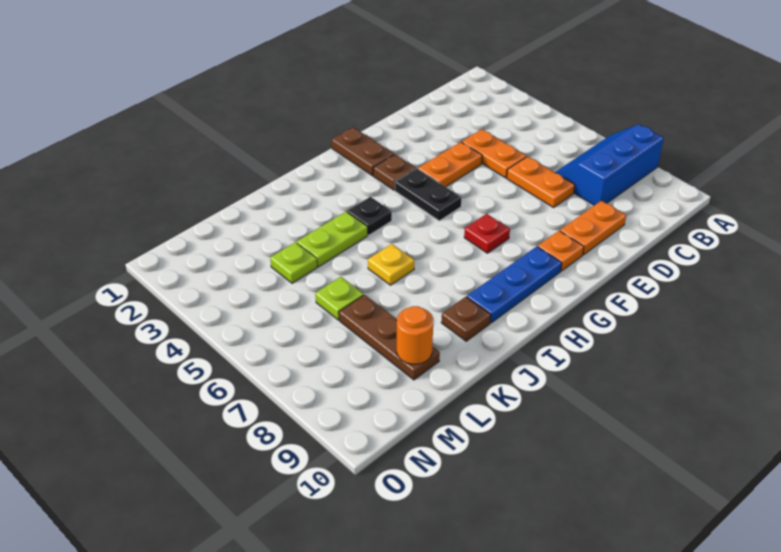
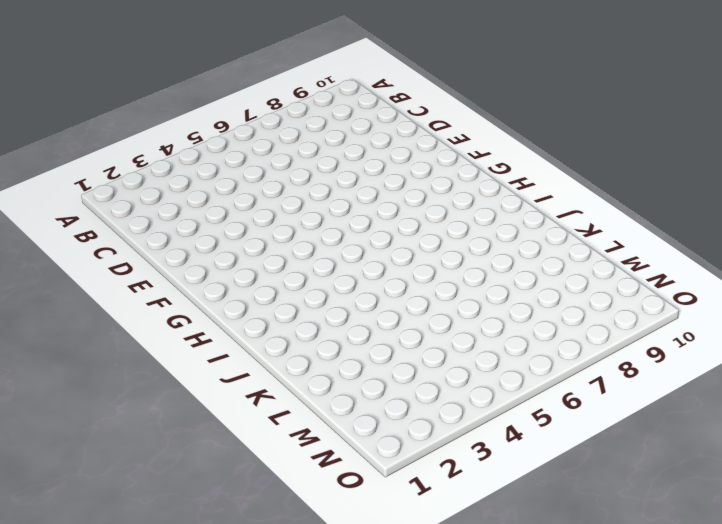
none -> blue 2x3 slope [555,124,664,205]
none -> orange 1x2 plate [462,129,526,178]
none -> orange 1x2 plate [507,156,575,208]

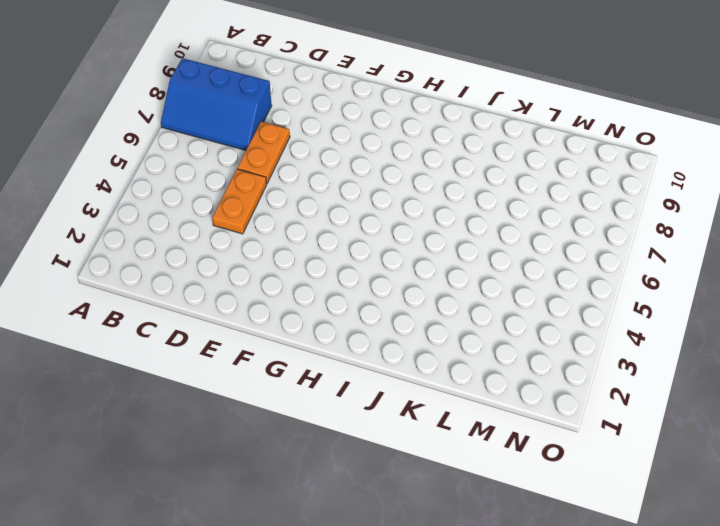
none -> orange 1x2 plate [560,201,626,255]
none -> orange 1x2 plate [418,142,482,187]
none -> orange 1x1 plate [538,231,584,271]

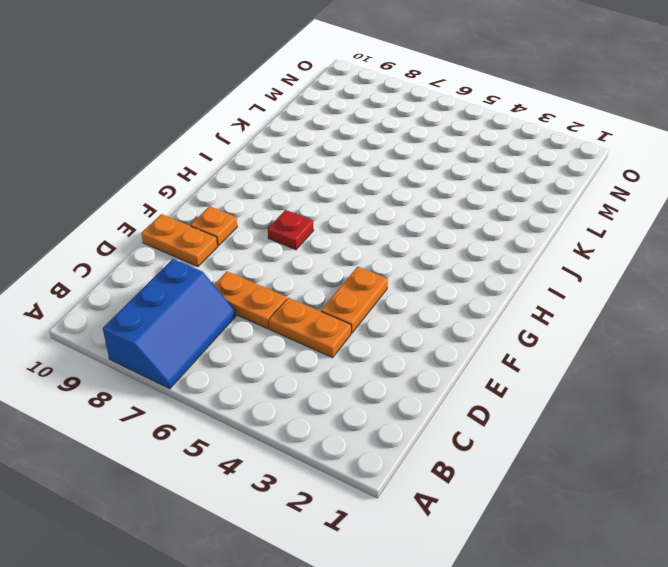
orange 1x2 plate [141,214,218,267] -> orange 1x2 plate turned to [560,201,626,255]
none -> brown 1x2 plate [332,127,394,176]
none -> brown 1x1 plate [373,155,416,190]
none -> black 1x2 plate [395,169,461,221]

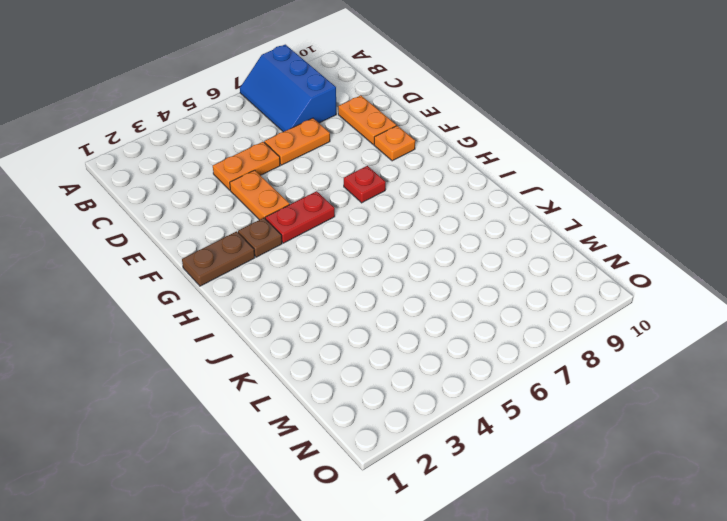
red 1x2 plate [265,191,335,243] -> black 1x2 plate [395,169,461,221]
none -> blue 1x3 plate [467,246,562,323]
none -> black 1x1 plate [347,197,392,235]
none -> lime 1x2 plate [297,211,368,267]

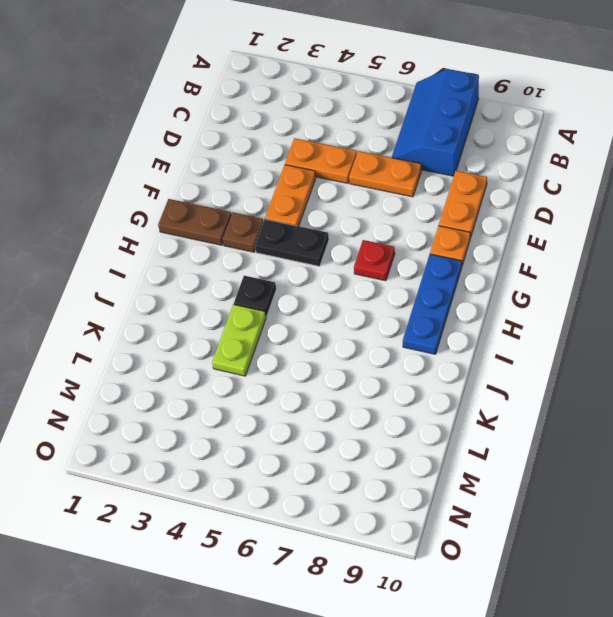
none -> yellow 1x1 plate [368,244,414,285]
none -> brown 1x1 plate [441,297,491,341]
none -> lime 1x1 plate [270,242,317,283]

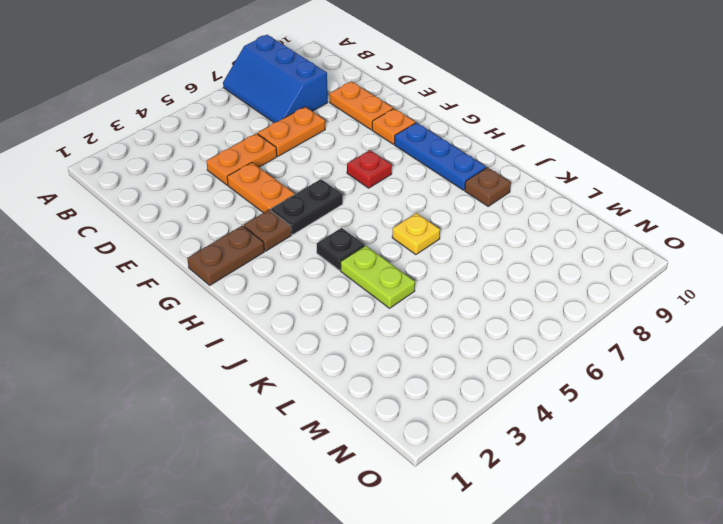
none -> lime 1x1 plate [270,242,317,283]
none -> lime 1x1 plate [315,277,363,320]
none -> brown 1x3 plate [339,295,440,380]

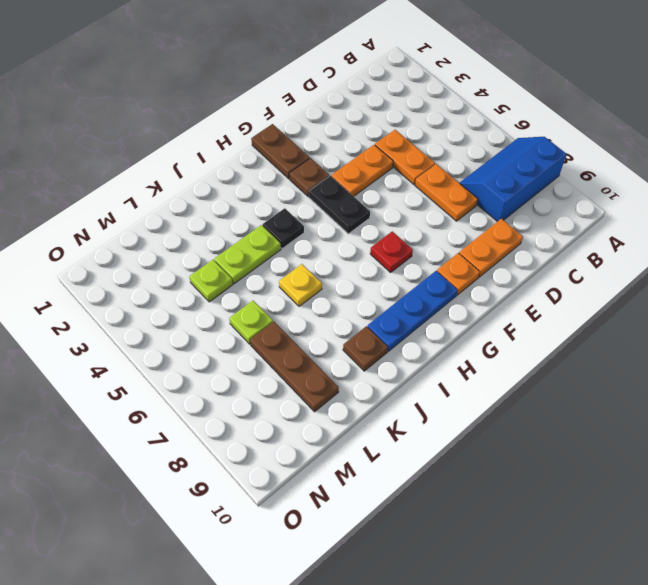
none -> orange 1x1 round brick [397,306,433,364]

